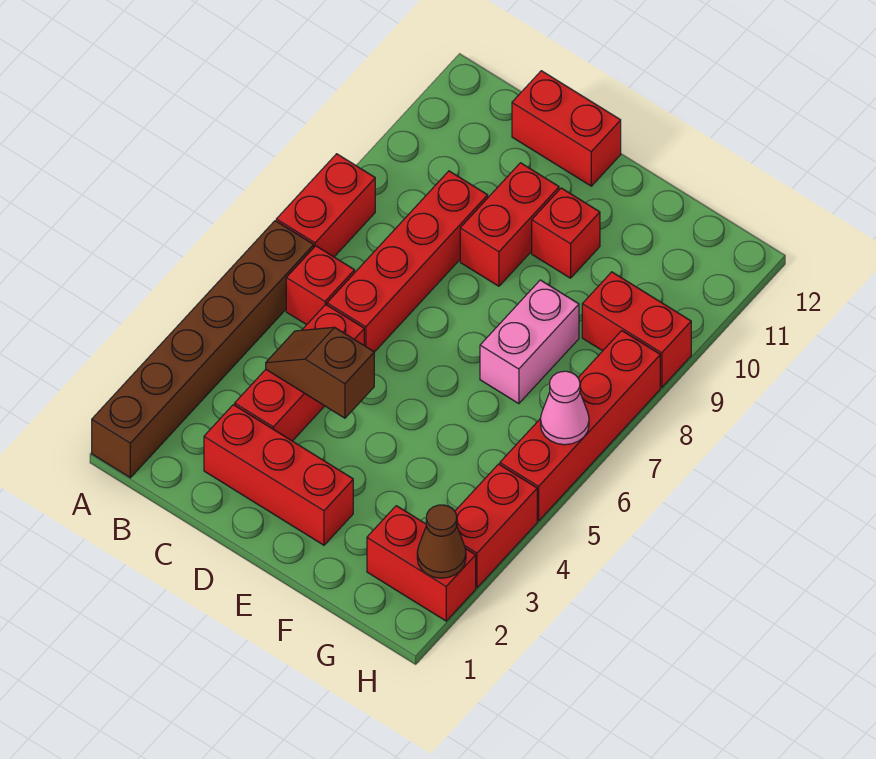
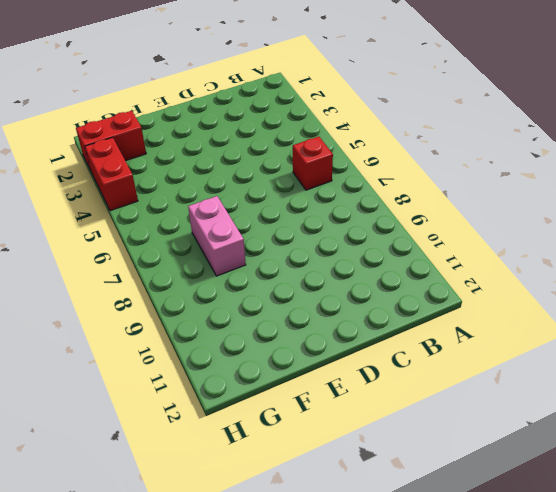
none -> brown 1x6 brick [92,221,314,478]
none -> red 1x2 brick [276,154,375,257]
none -> red 1x3 brick [204,405,353,545]

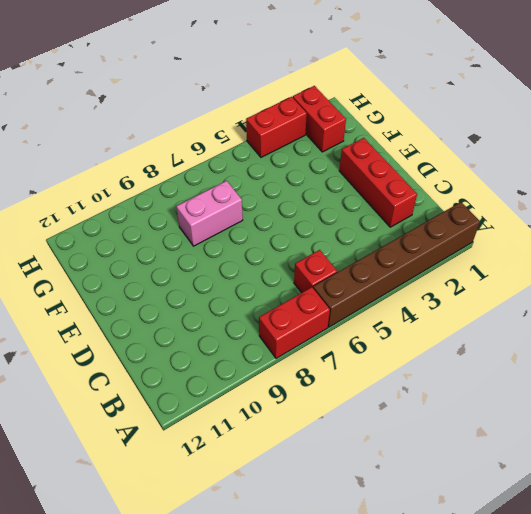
none -> red 1x3 brick [235,305,364,441]
none -> red 1x4 brick [327,171,488,352]
none -> red 1x2 brick [512,71,621,186]

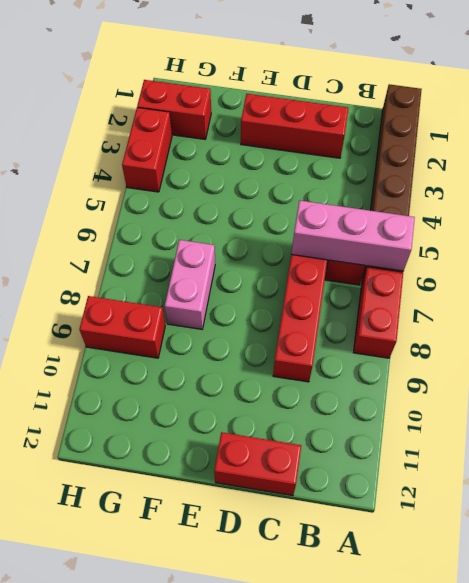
pink 1x3 brick [292,200,415,271] -> none
none -> red 1x3 brick [235,305,364,441]
none -> red 1x2 brick [460,163,559,286]
none -> red 1x1 brick [532,188,600,278]

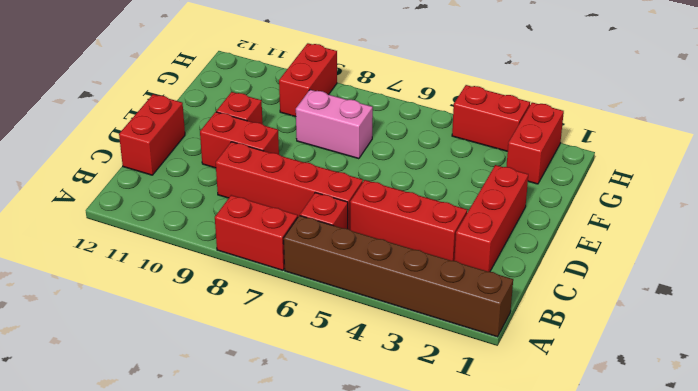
none -> red 1x4 brick [500,331,660,521]
none -> brown 1x2 slope [266,327,374,418]
none -> brown 1x1 cone [417,505,466,578]

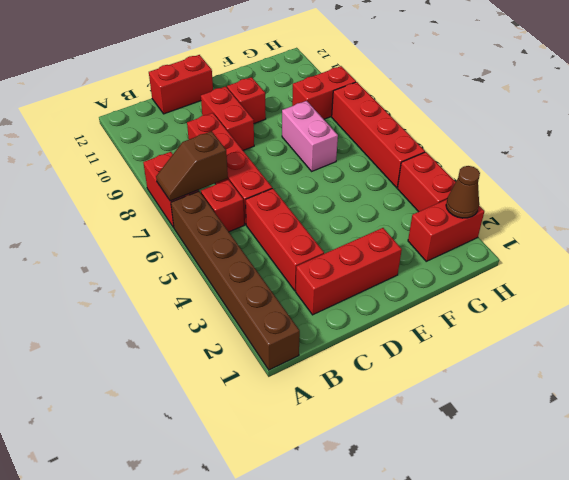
brown 1x2 slope [156,131,228,201] -> brown 1x2 slope moved to [266,327,374,418]
none -> pink 1x1 cone [541,371,589,445]

